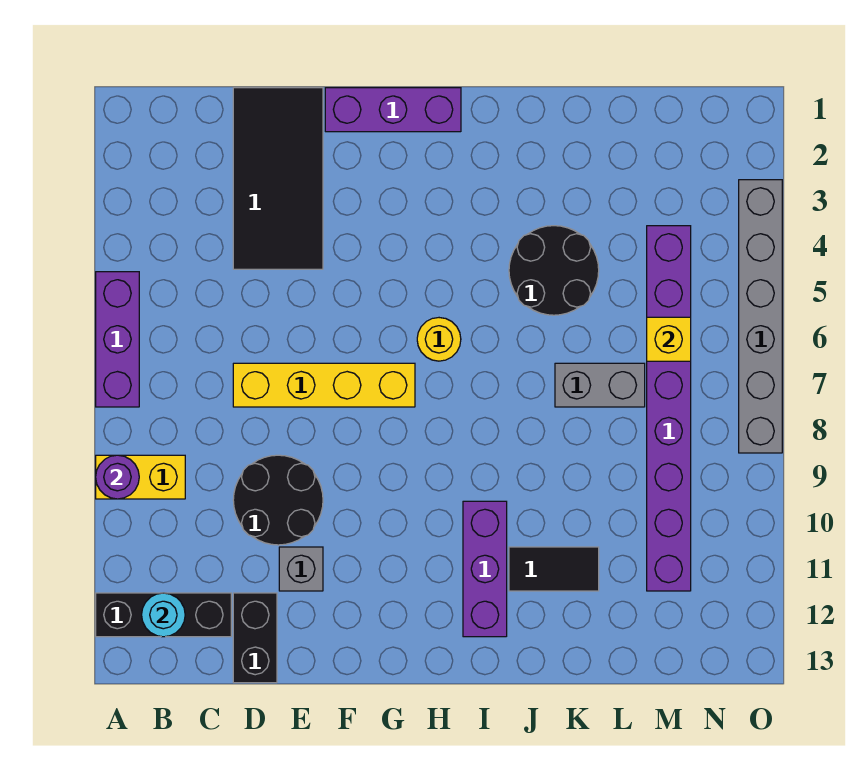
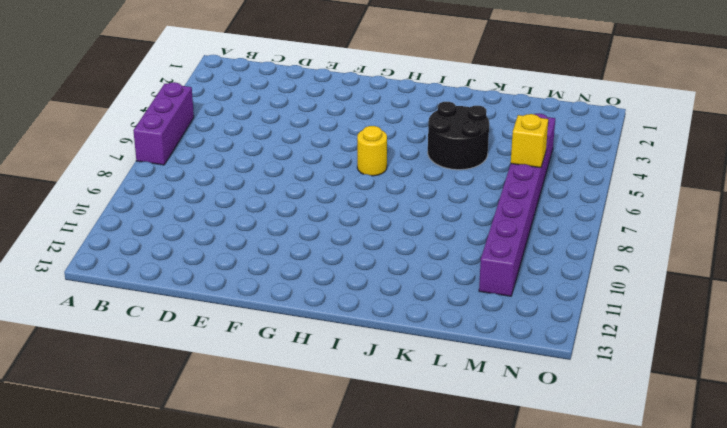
none -> yellow 1x2 brick [96,455,185,499]
none -> black 1x3 brick [96,593,231,637]
none -> black 2x4 tile [233,88,323,269]

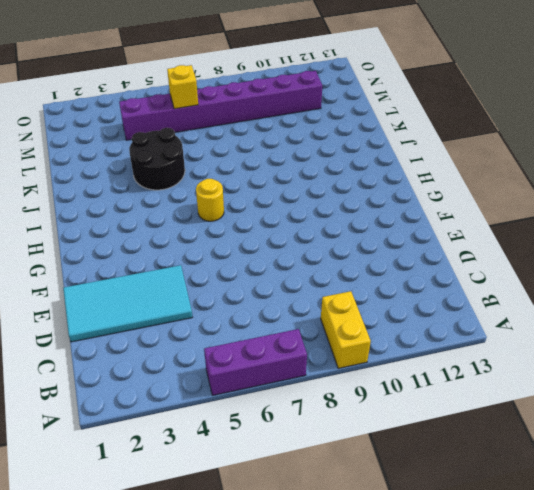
cyan 2x4 tile [63,265,192,342] -> black 2x4 tile [233,88,323,269]
none -> black 1x3 brick [96,593,231,637]
none -> yellow 1x4 brick [233,363,415,407]
none -> black 2x2 round brick [233,455,323,545]

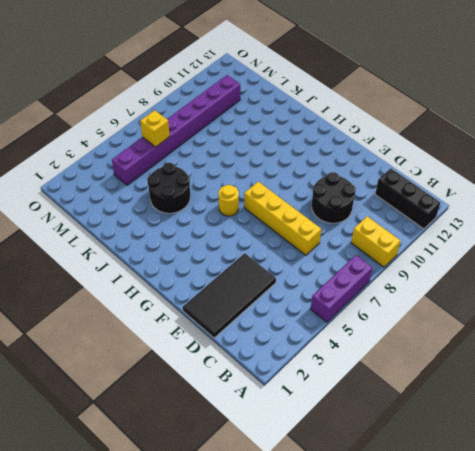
none -> black 1x2 brick [233,593,277,683]
none -> grey 1x1 brick [279,547,323,591]
none -> purple 1x3 brick [325,88,461,132]

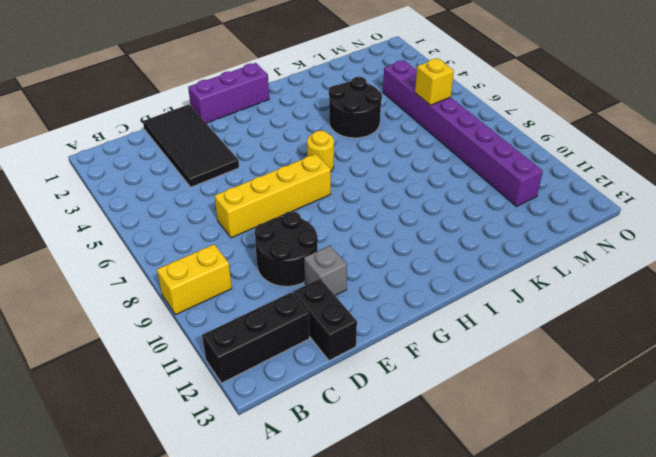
none -> purple 1x3 brick [96,272,139,407]
none -> purple 1x3 brick [463,501,507,637]
none -> black 1x2 tile [509,547,599,591]

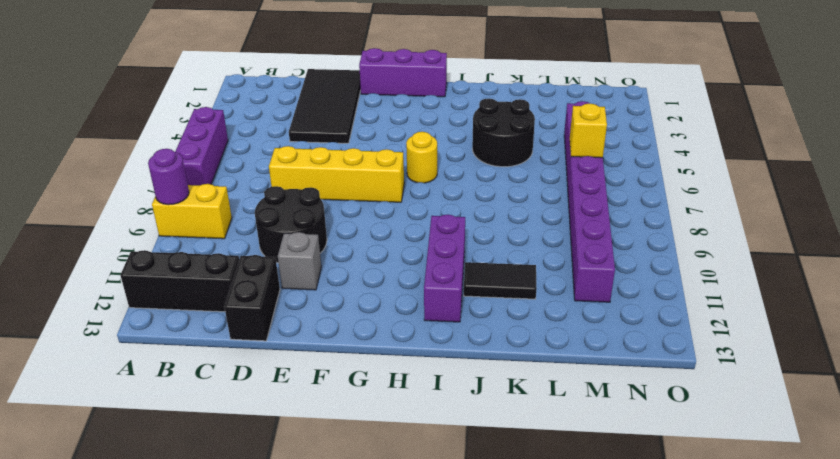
none -> grey 1x2 brick [555,363,645,407]
none -> grey 1x6 brick [739,180,782,453]
none -> cyan 1x1 round brick [142,593,185,637]

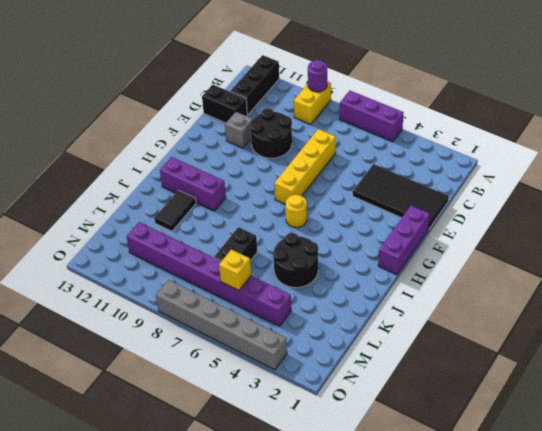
black 1x2 brick [214,227,257,261] -> grey 1x2 brick [555,363,645,407]
none -> cyan 1x1 round brick [142,593,185,637]

